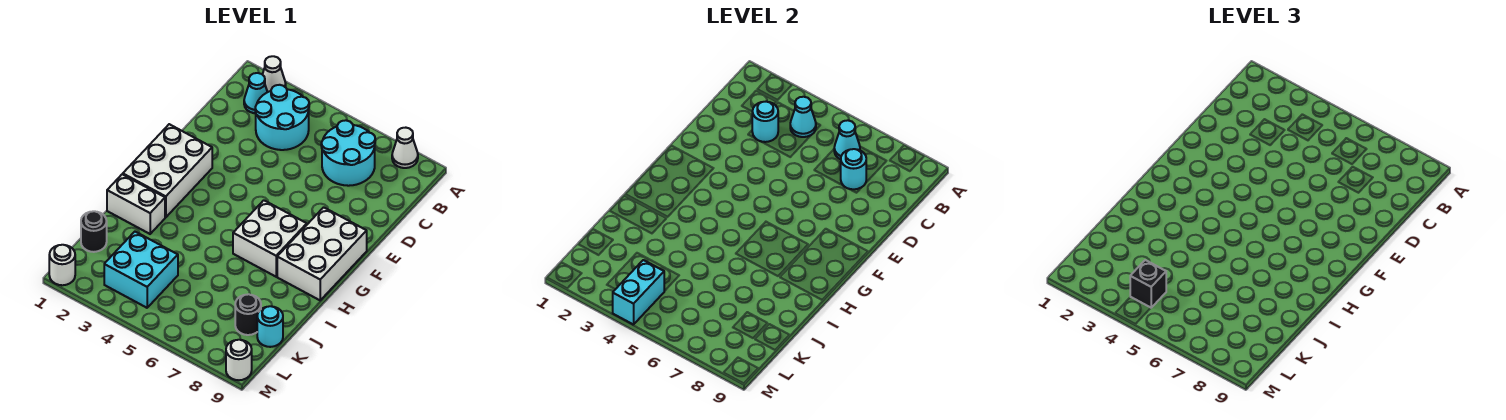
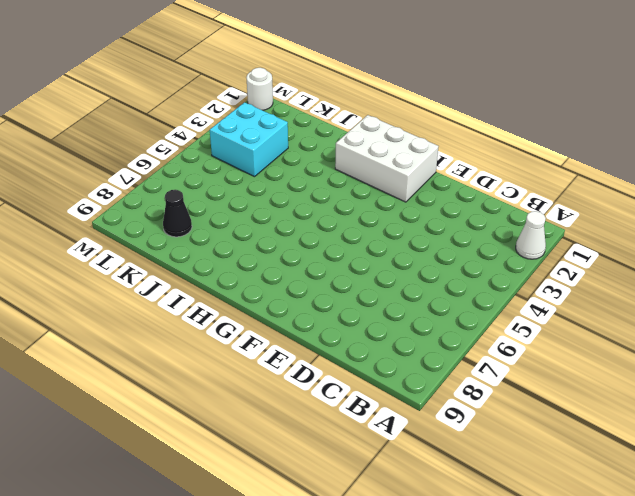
black 1x1 cone [163,190,192,237] -> black 1x1 round brick [235,294,261,335]
none -> white 1x1 cone [392,128,418,168]
none -> cyan 1x1 cone [244,73,267,113]
none -> cyan 2x2 round brick [255,85,309,150]

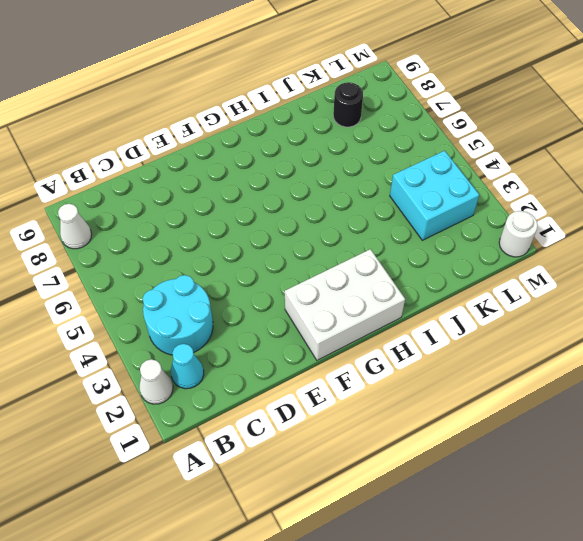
none -> cyan 2x2 round brick [321,120,375,186]
none -> white 2x3 brick [277,207,367,300]
none -> white 2x2 brick [233,200,307,277]

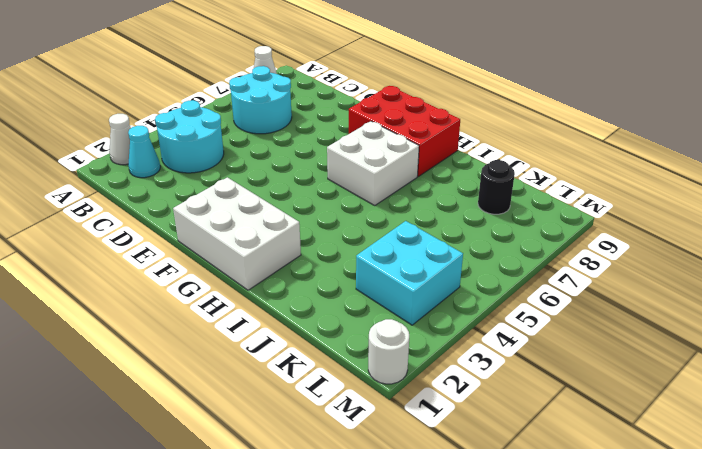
red 2x3 brick [349,86,460,176] -> white 2x3 brick [277,207,367,300]
none -> white 1x2 brick [107,174,165,234]
none -> black 1x1 round brick [81,211,107,252]
none -> cyan 1x1 round brick [257,306,283,347]

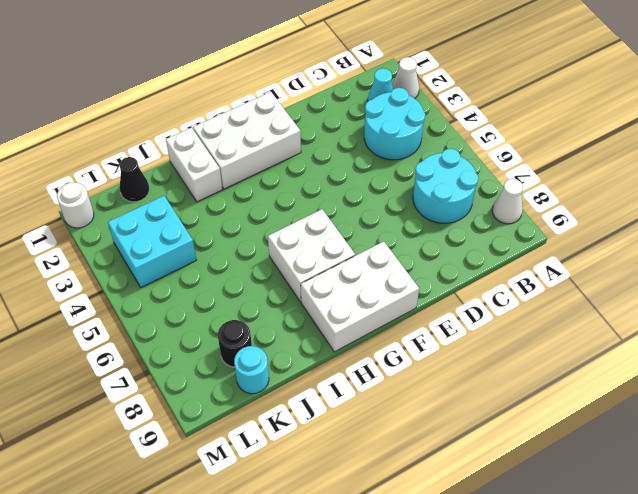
black 1x1 cone [119,157,149,202] -> black 1x1 round brick [81,211,107,252]
none -> white 1x1 round brick [226,340,252,380]
none -> cyan 1x1 cone [790,97,816,137]
none -> cyan 1x1 cone [834,120,860,159]

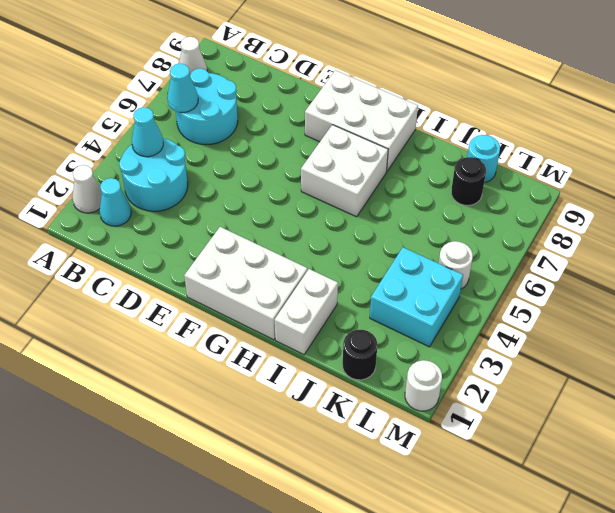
white 1x1 round brick [439,241,473,289] -> white 1x1 round brick moved to [226,340,252,380]
none -> cyan 1x1 round brick [752,102,778,142]
none -> cyan 1x1 round brick [841,149,866,189]
none -> cyan 1x2 brick [613,260,664,325]

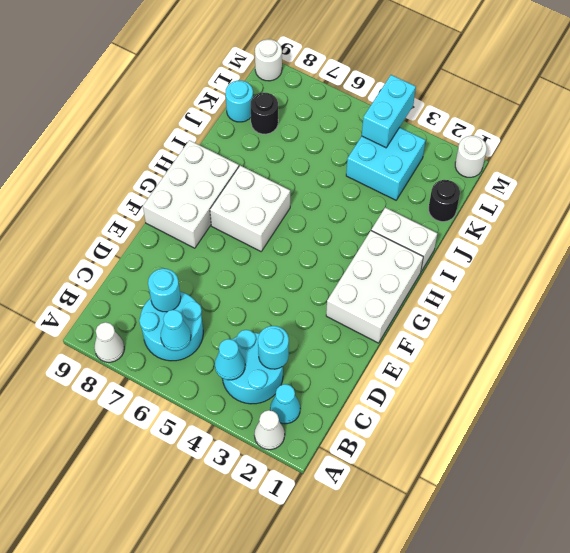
none -> black 1x1 brick [1130,260,1166,308]

